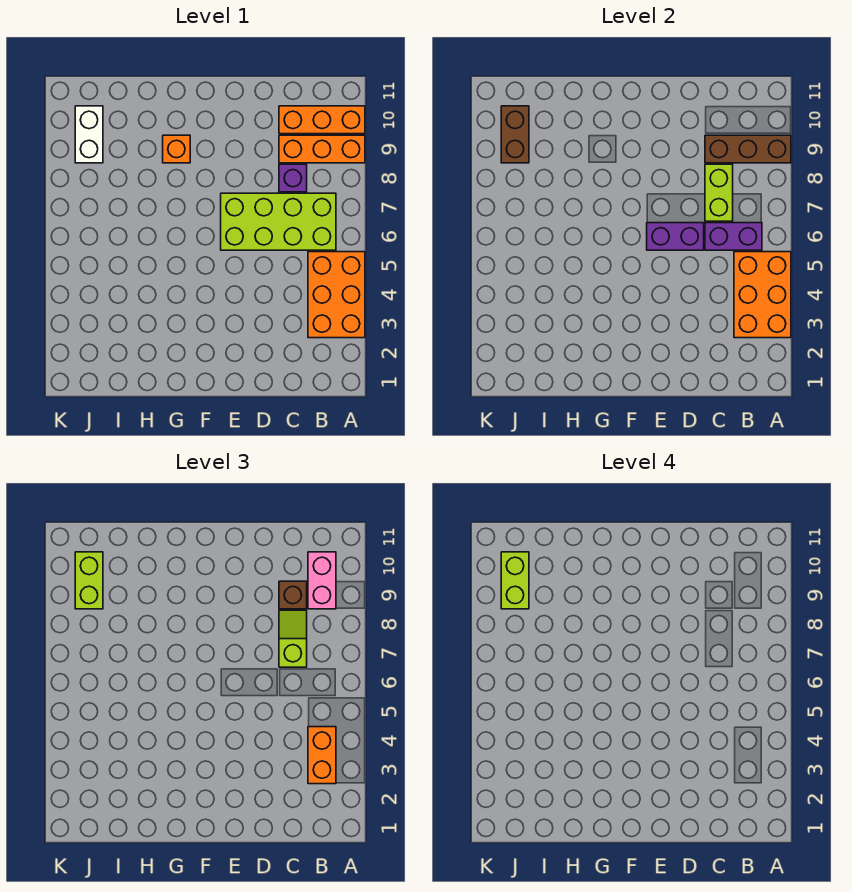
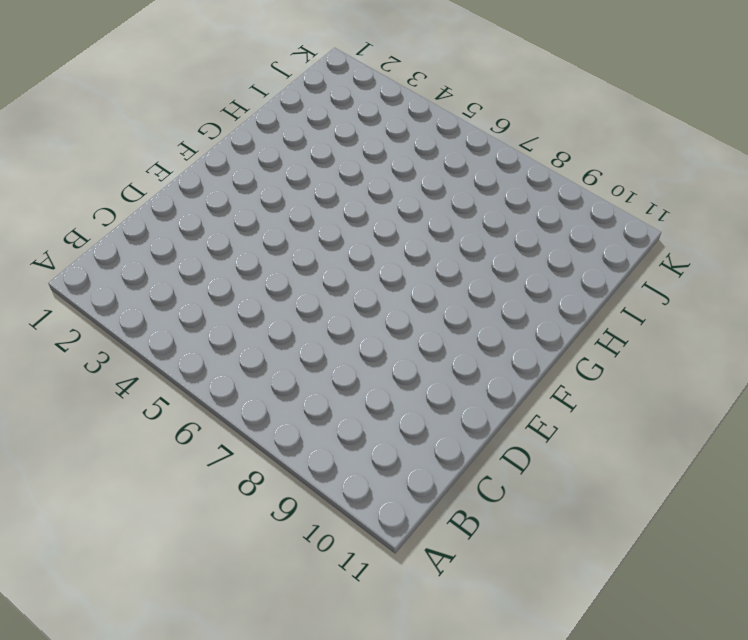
none -> orange 2x3 brick [308,252,365,338]
none -> orange 1x3 brick [279,135,365,163]
none -> orange 1x3 brick [279,106,365,134]

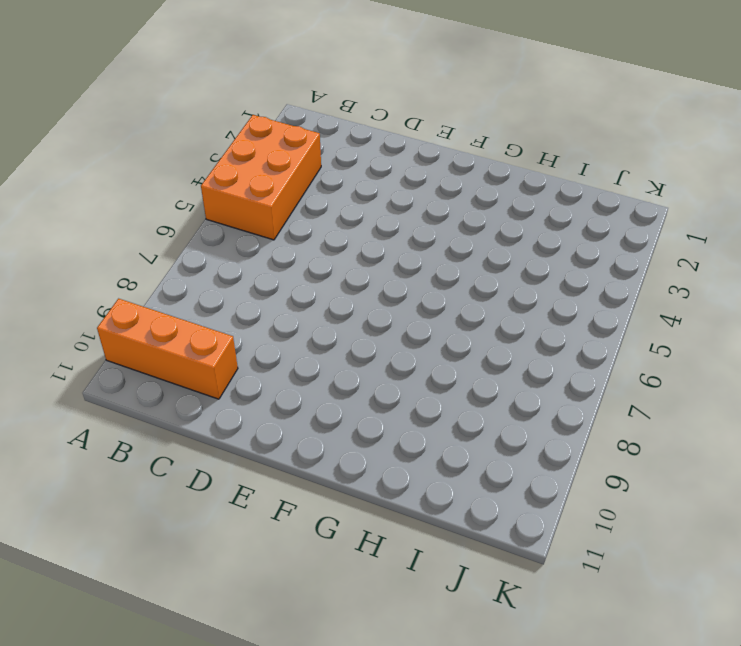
none -> orange 1x3 brick [279,135,365,163]
none -> lime 2x4 brick [221,193,336,250]
none -> purple 1x1 brick [279,164,307,192]

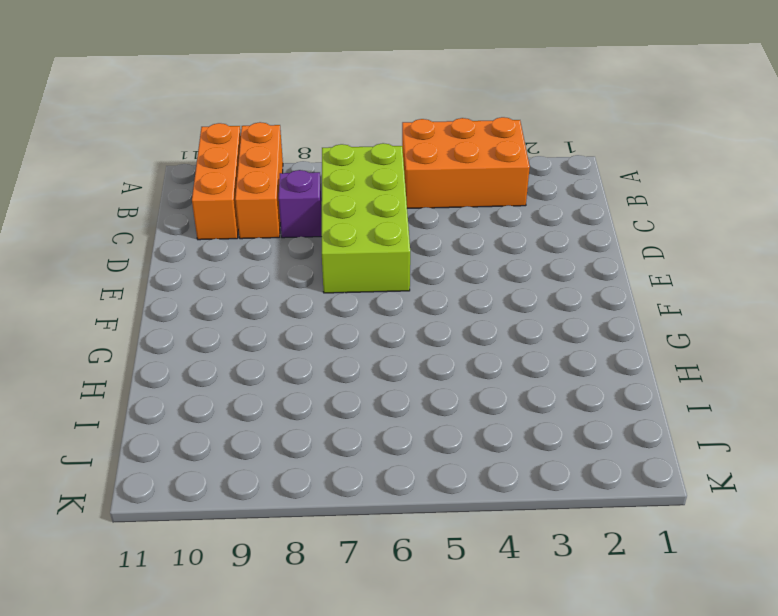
none -> orange 1x1 brick [163,135,190,163]
none -> white 1x2 brick [75,106,103,163]
none -> orange 2x3 brick [734,252,791,338]

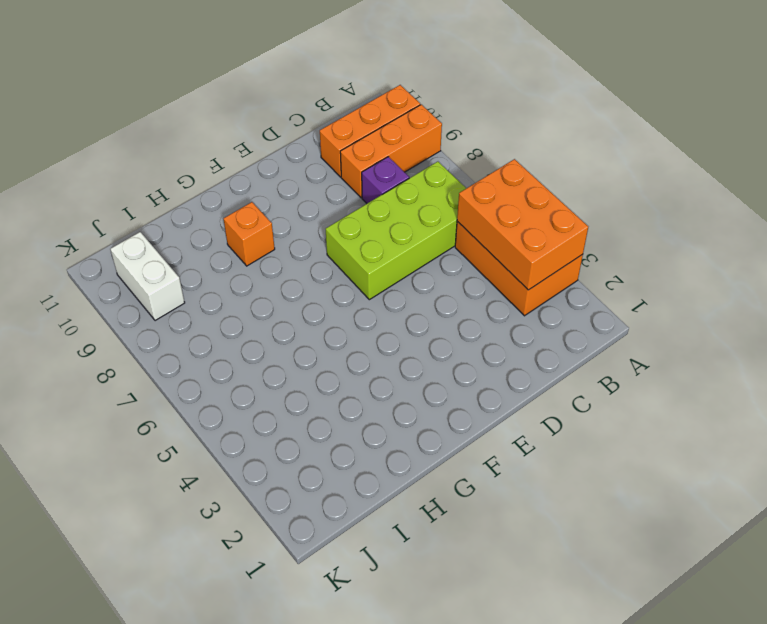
none -> brown 1x3 brick [705,135,791,163]
none -> purple 1x2 brick [705,223,762,250]
none -> lime 1x2 brick [705,164,733,221]

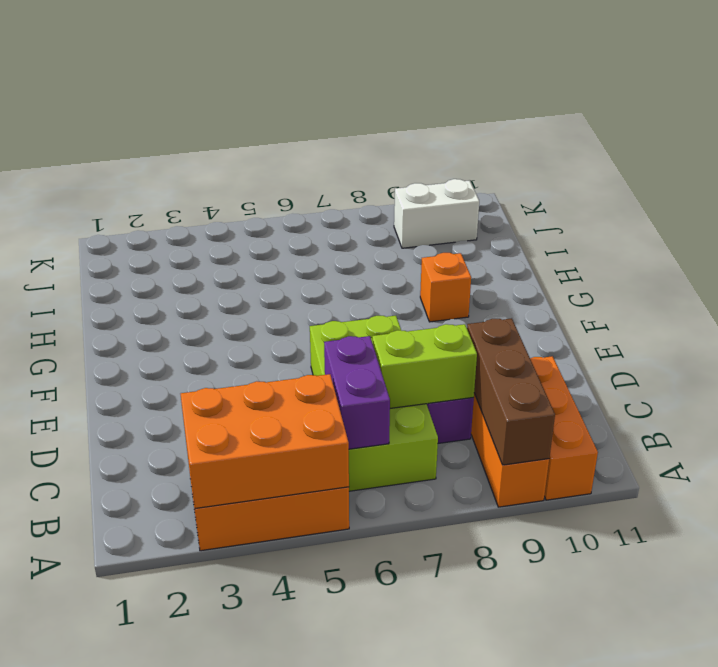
none -> purple 1x2 brick [647,223,704,250]
none -> brown 1x2 brick [501,106,529,163]
none -> orange 1x2 brick [308,727,336,784]

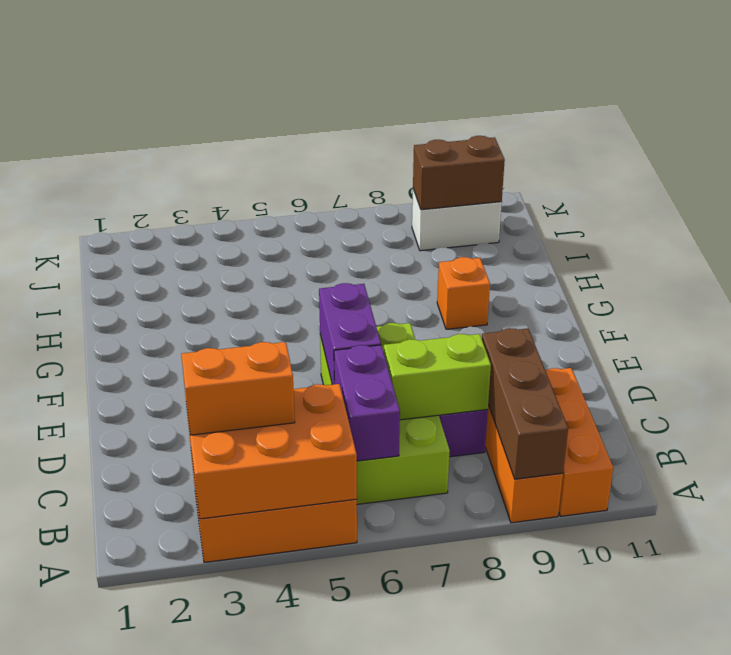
none -> pink 1x2 brick [308,552,336,609]
none -> lime 1x2 slope [279,610,307,667]
none -> brown 1x1 brick [279,581,307,609]

